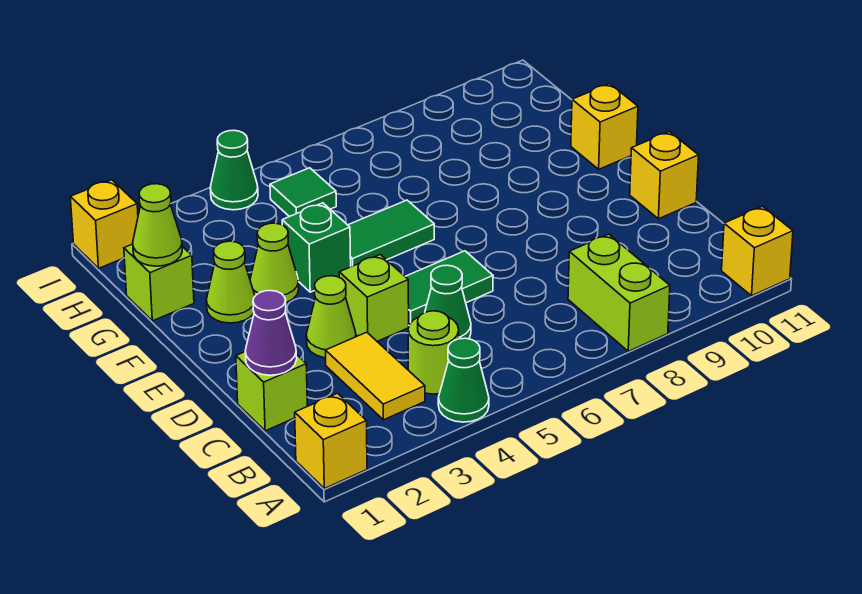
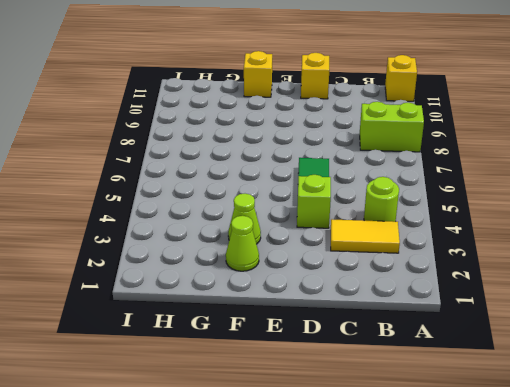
none -> yellow 1x1 brick [295,393,367,489]
none -> green 1x1 cone [438,338,489,422]
none -> lime 1x1 brick [236,352,307,431]

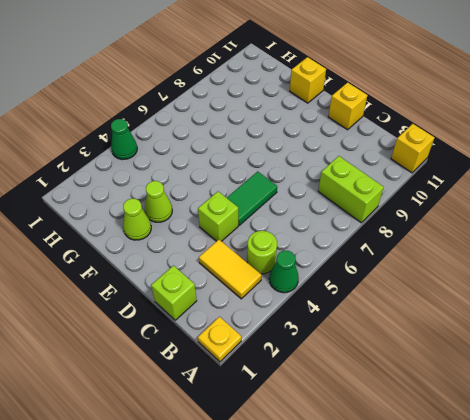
yellow 1x1 plate [198,317,241,362] -> yellow 1x1 brick [295,393,367,489]
none -> green 1x1 cone [425,265,471,339]
none -> lime 1x1 cone [306,276,356,358]
none -> green 1x1 brick [282,203,351,292]

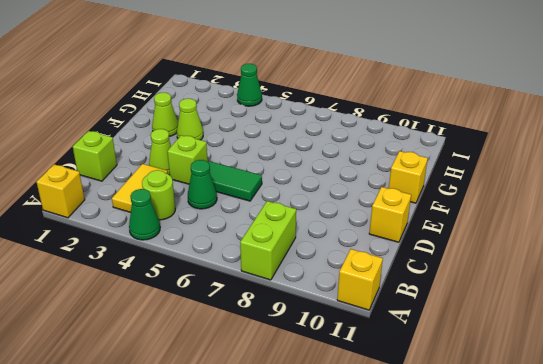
none -> green 1x1 brick [282,203,351,292]
none -> green 1x2 tile [348,200,434,267]
none -> lime 1x1 brick [124,244,194,321]

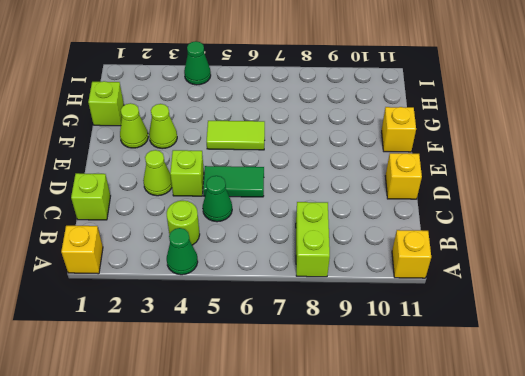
lime 1x2 tile [207,121,265,150] -> green 1x2 tile [348,200,434,267]
none -> yellow 1x2 tile [326,332,425,420]
none -> green 1x1 brick [282,203,351,292]
none -> green 1x1 tile [270,168,336,217]

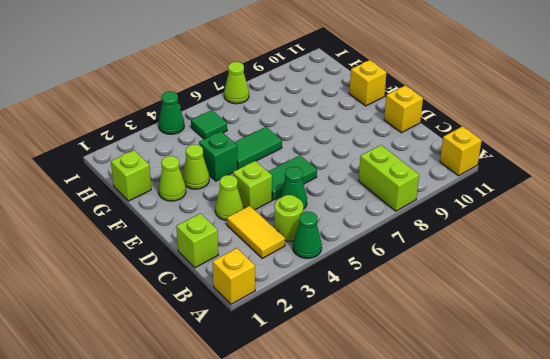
lime 1x1 cone [224,62,249,104] -> lime 1x1 cone moved to [133,184,182,266]
none -> yellow 1x1 brick [70,180,138,268]
none -> purple 1x1 cone [245,291,297,375]

